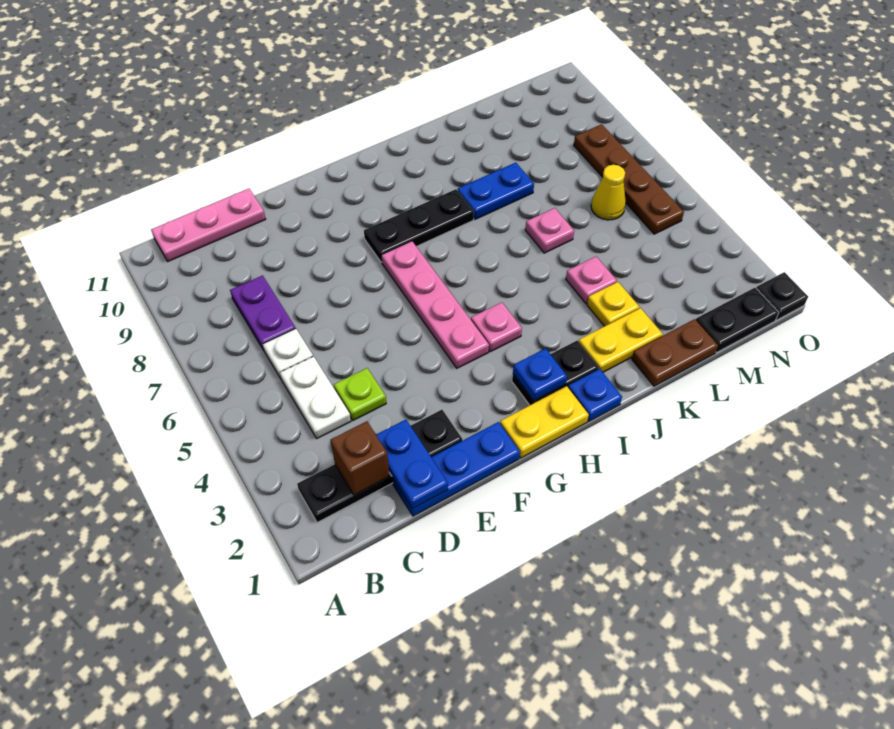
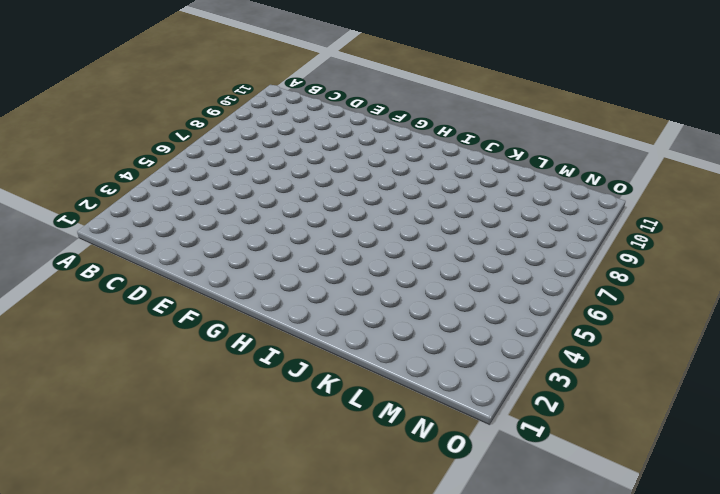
none -> black 1x4 plate [297,410,462,523]
none -> pink 1x3 plate [151,189,266,261]
none -> white 1x2 plate [280,356,351,438]

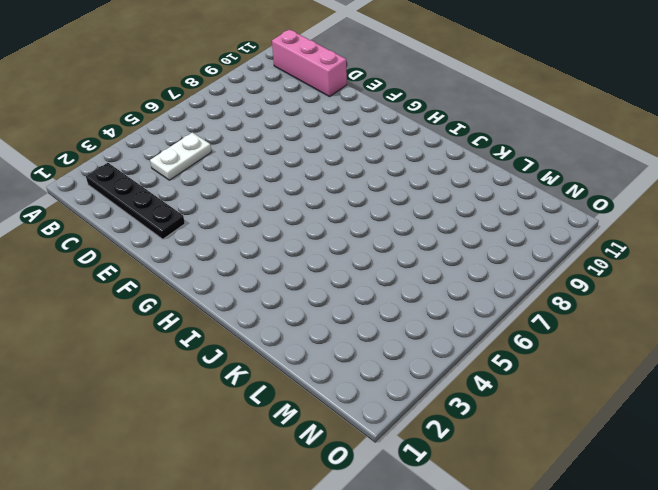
pink 1x3 brick [272,30,347,97] -> pink 1x3 plate [151,189,266,261]
none -> white 1x1 plate [263,329,313,379]
none -> purple 1x2 plate [230,276,296,350]
none -> blue 1x3 plate [392,422,520,516]

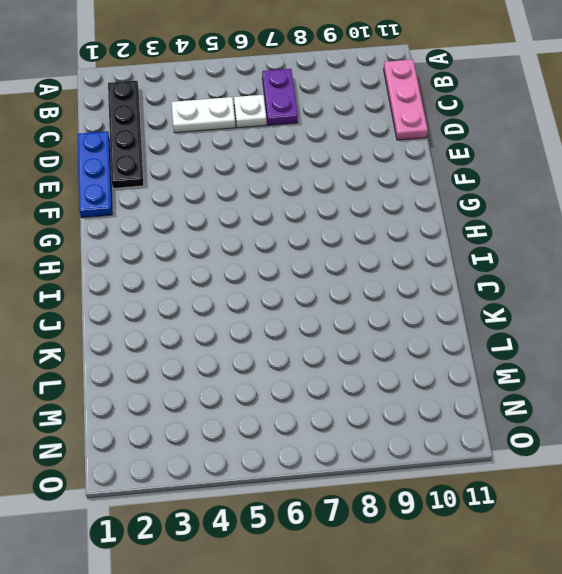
purple 1x2 plate [262,69,298,125] -> purple 1x2 plate turned to [230,276,296,350]
none -> lime 1x1 plate [334,368,386,420]
none -> yellow 1x2 plate [500,386,589,458]
none -> pink 1x4 plate [381,241,489,368]

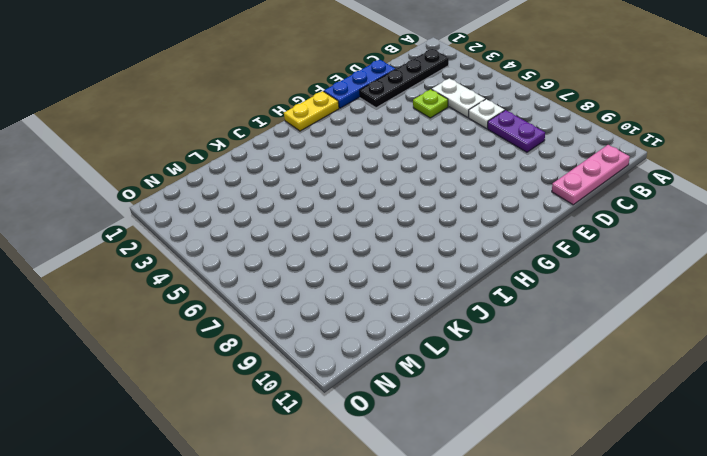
none -> pink 1x4 plate [381,241,489,368]
none -> black 1x3 plate [364,189,474,262]
none -> black 1x2 plate [512,341,599,405]

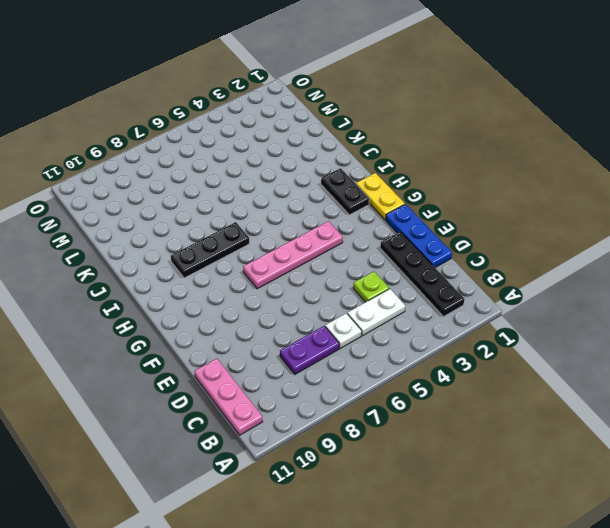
black 1x3 plate [171,222,249,278] -> black 1x3 plate turned to [364,189,474,262]
none -> pink 1x1 plate [471,302,522,352]
none -> blue 1x1 plate [568,369,622,421]
none -> yellow 1x2 plate [578,308,663,372]

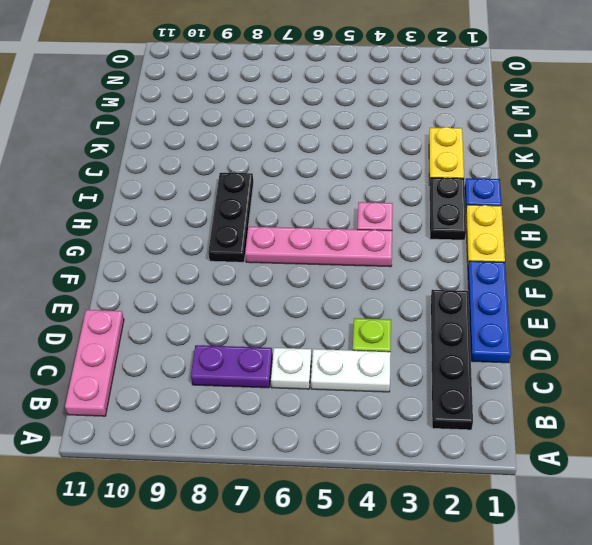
none -> blue 1x2 plate [458,163,534,219]
none -> brown 1x2 plate [632,319,718,386]
none -> yellow 1x1 plate [587,282,639,326]

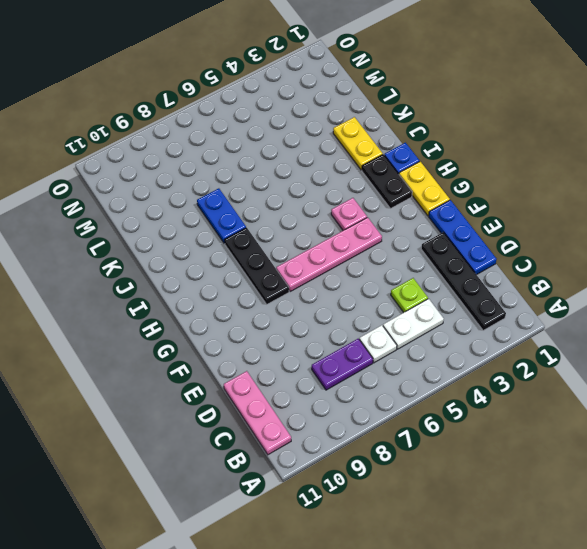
none -> brown 1x2 plate [632,319,718,386]
none -> yellow 1x1 plate [587,282,639,326]
none -> pink 1x1 plate [566,256,617,304]

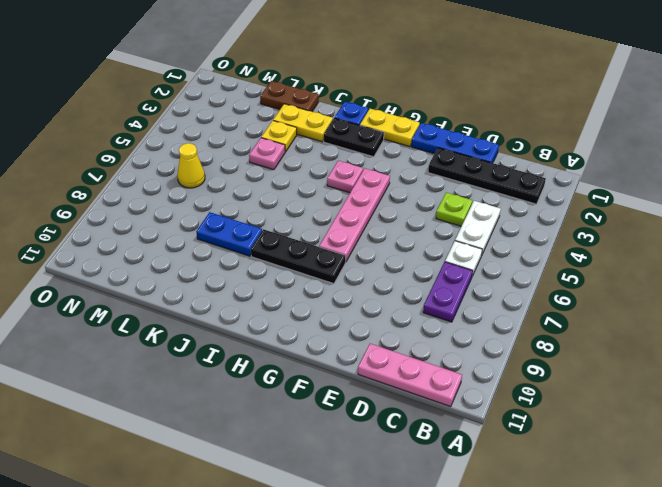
none -> pink 1x1 plate [525,208,574,253]
none -> black 1x2 plate [696,288,779,352]
none -> brown 1x4 plate [574,124,684,234]

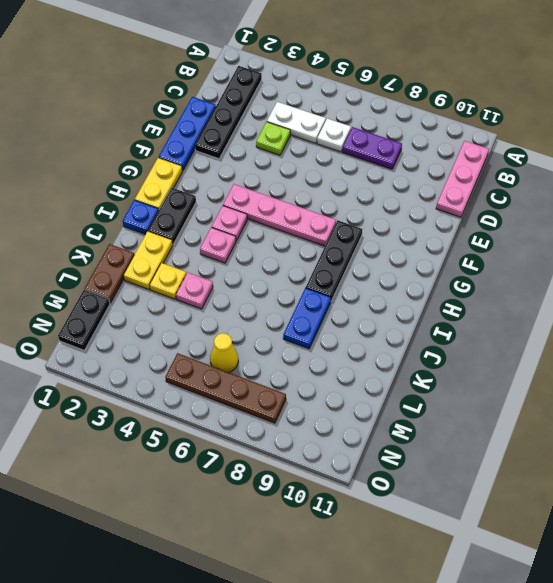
pink 1x1 plate [200,227,236,263] -> pink 1x1 plate moved to [525,208,574,253]
none -> black 1x1 plate [756,272,808,320]
none -> brown 1x1 brick [331,421,390,495]
none -> blue 1x2 plate [376,420,448,509]

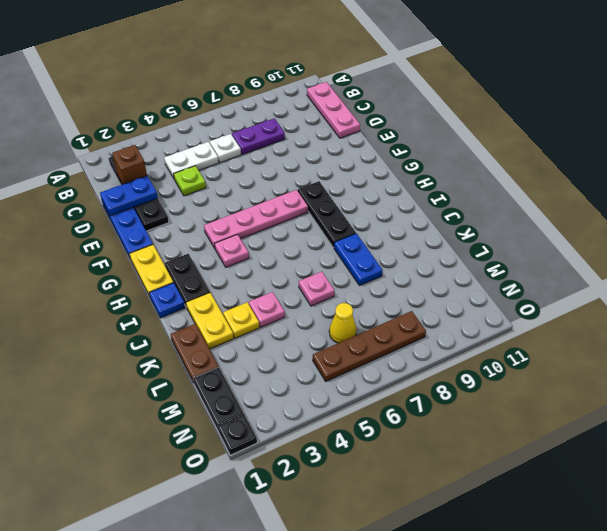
none -> blue 1x1 plate [513,348,567,401]

